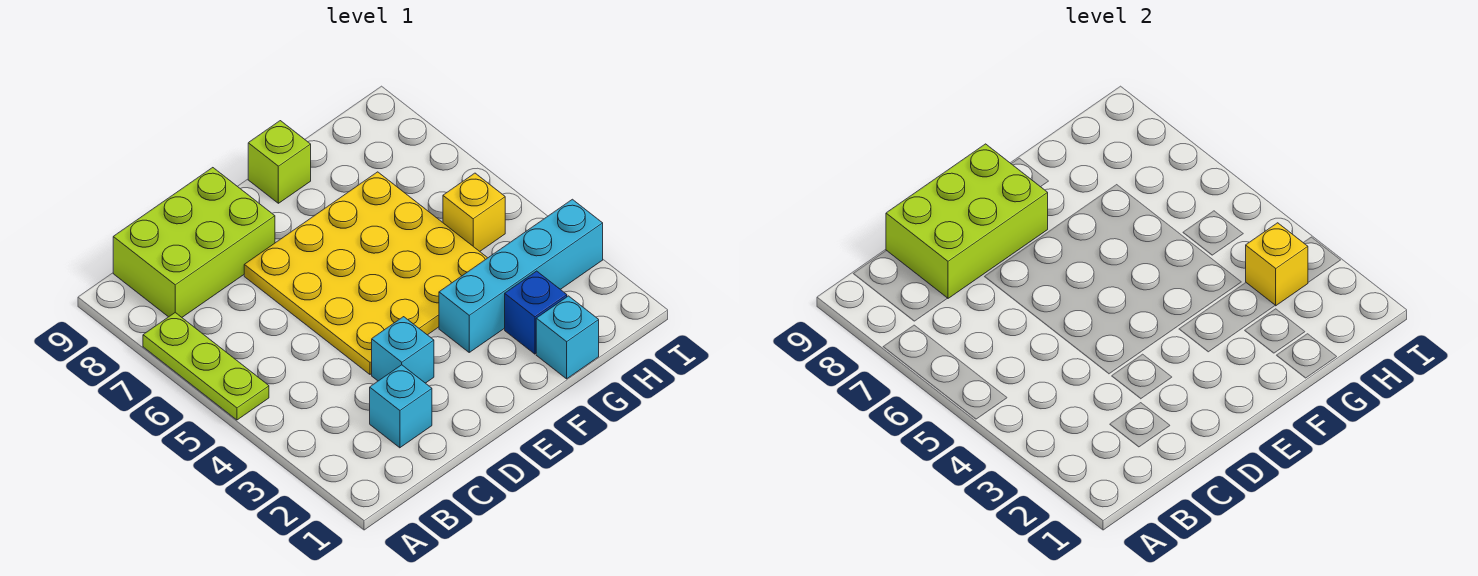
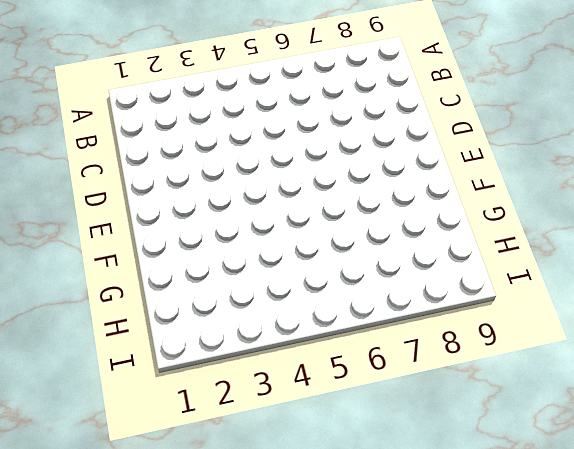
none -> lime 1x3 plate [143,313,269,420]
none -> lime 2x3 brick [113,168,275,317]
none -> cyan 1x1 brick [370,365,432,448]

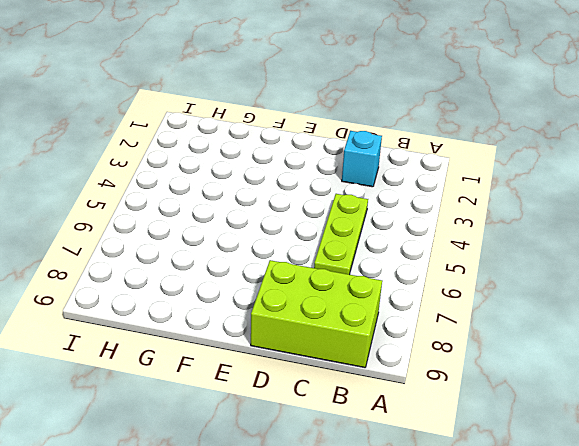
lime 1x3 plate [314,194,368,275] -> lime 1x3 plate moved to [143,313,269,420]
none -> cyan 1x1 brick [372,317,434,383]
none -> yellow 4x4 plate [244,172,487,374]
none -> cyan 1x4 brick [439,199,603,352]

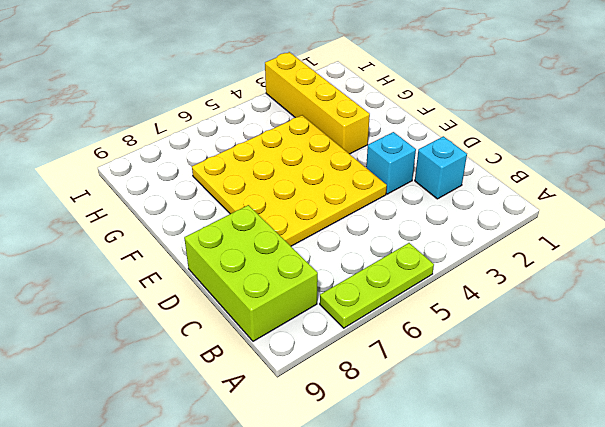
yellow 1x4 brick [265,52,370,154] -> cyan 1x4 brick [439,199,603,352]
none -> lime 1x1 brick [248,121,311,203]
none -> cyan 1x1 brick [536,296,599,379]
none -> blue 1x1 brick [505,271,567,354]

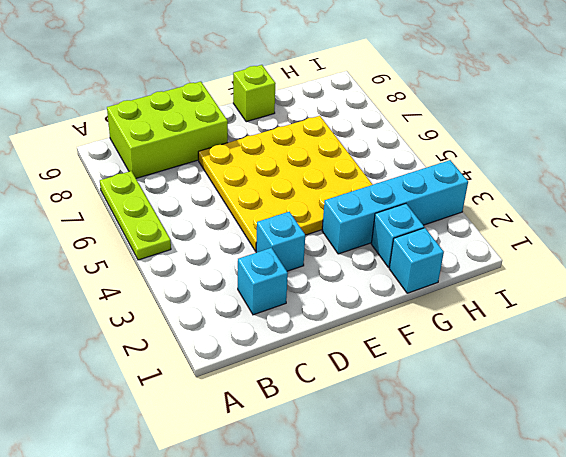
cyan 1x1 brick [371,204,424,267] -> blue 1x1 brick [505,271,567,354]
none -> yellow 1x1 brick [443,173,505,251]
none -> lime 2x3 brick [886,144,1048,298]
none -> yellow 1x1 brick [1246,223,1308,306]

